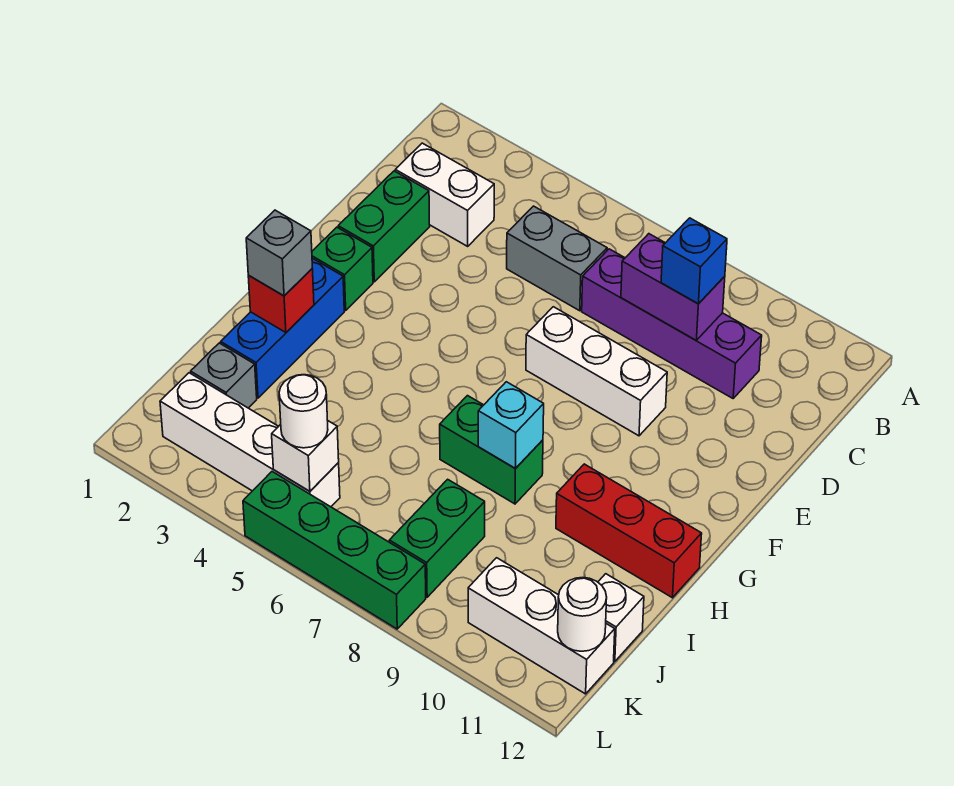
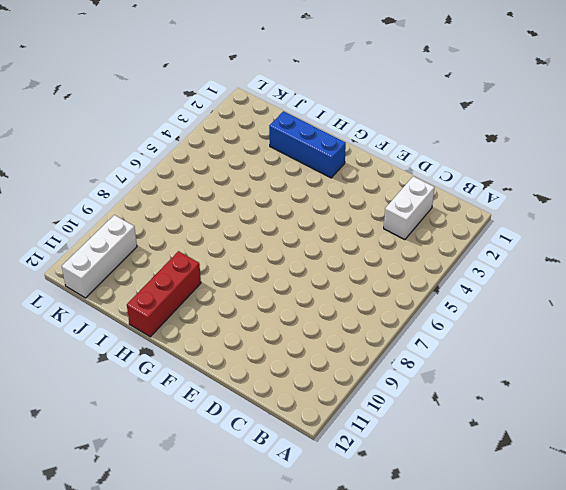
none -> grey 1x2 brick [507,206,607,311]
none -> purple 1x4 brick [582,249,762,398]
none -> green 1x2 brick [338,171,430,282]

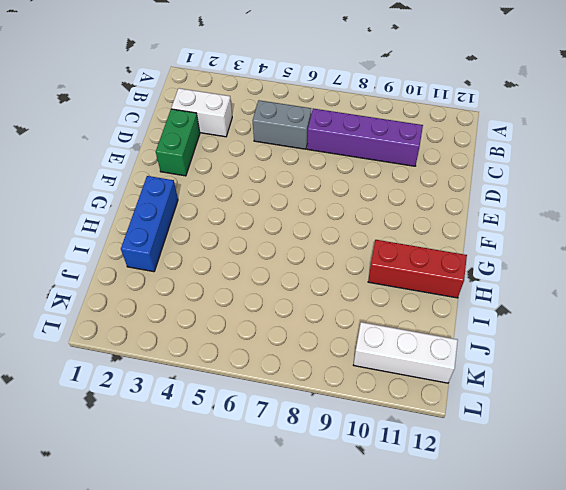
none -> white 1x3 brick [526,307,667,436]
none -> green 1x1 brick [312,227,373,310]
none -> green 1x2 brick [440,396,543,504]

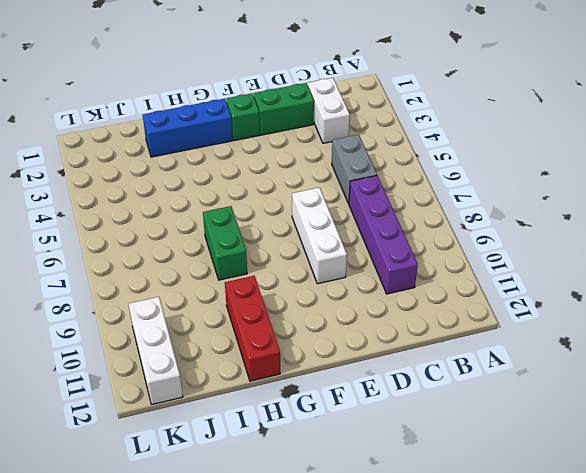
none -> grey 1x1 brick [191,343,257,408]
none -> green 1x2 brick [389,479,485,597]
none -> white 1x1 brick [598,574,644,661]

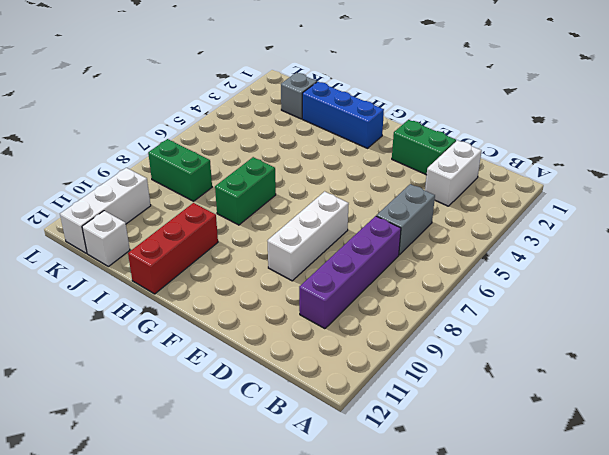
none -> green 1x1 brick [312,227,373,310]
none -> white 1x4 brick [160,373,340,507]
none -> green 1x4 brick [243,472,426,629]

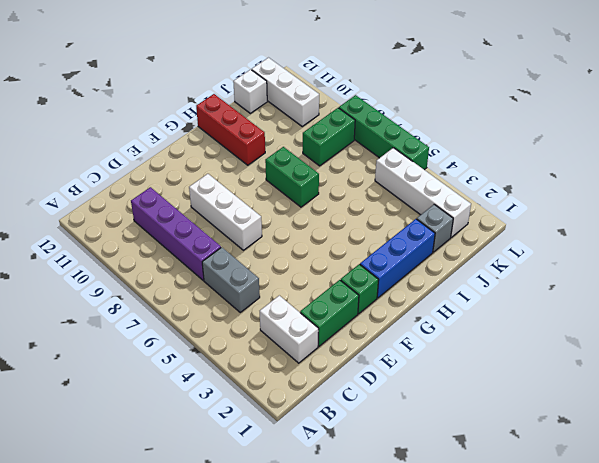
none -> purple 1x2 brick [621,234,725,340]
none -> red 1x1 brick [248,269,314,333]
none -> cyan 1x1 brick [478,382,544,469]

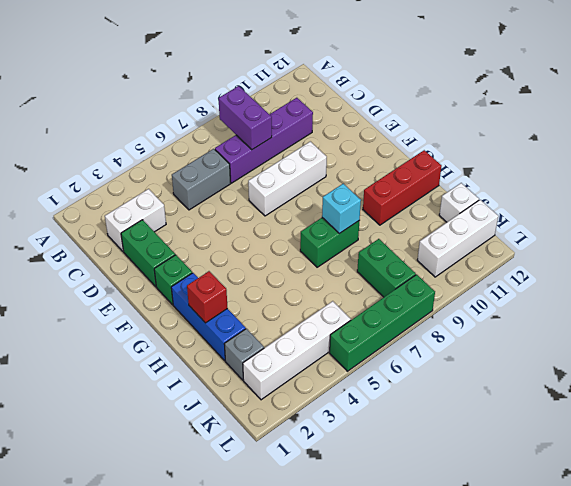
purple 1x2 brick [218,86,272,150] -> purple 1x2 brick turned to [621,234,725,340]
none -> white 1x1 brick [272,421,339,491]
none -> white 1x1 round brick [558,578,607,651]
none -> blue 1x1 brick [661,218,727,304]

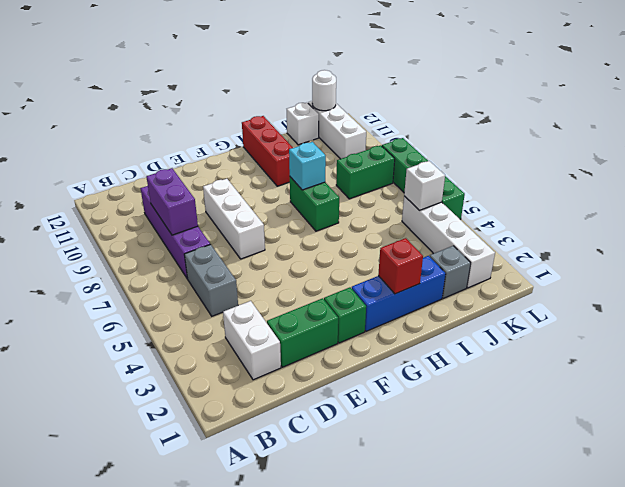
none -> blue 1x1 brick [661,218,727,304]
none -> grey 1x1 brick [246,210,312,296]
none -> white 1x1 round brick [279,375,328,448]

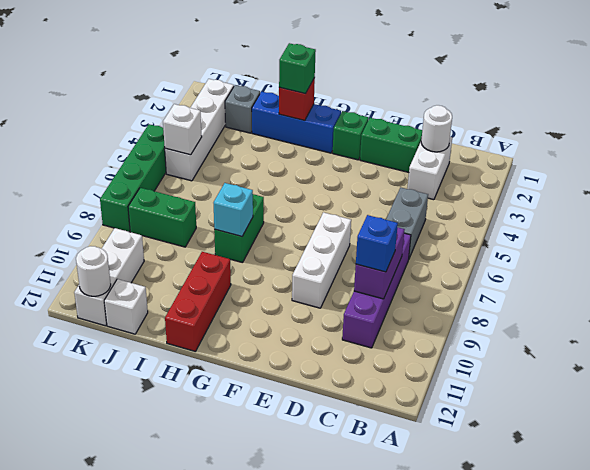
white 1x1 round brick [421,105,452,152] -> white 1x1 round brick moved to [279,375,328,448]
green 1x1 brick [279,43,316,94] -> grey 1x1 brick [246,210,312,296]

